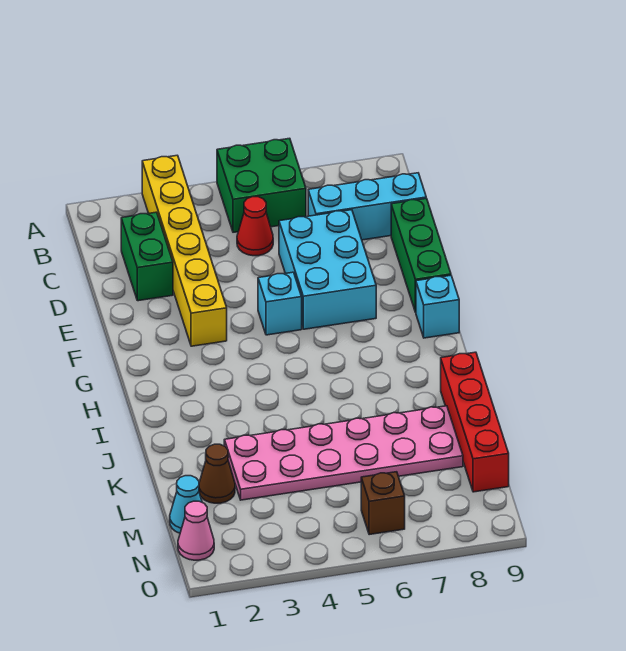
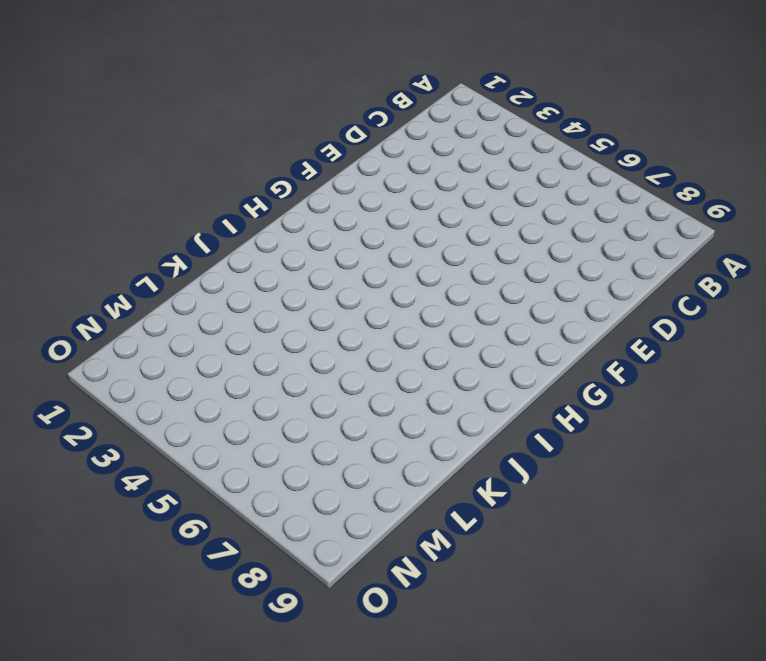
none -> yellow 1x6 brick [142,155,227,346]
none -> green 2x2 brick [217,138,306,232]
none -> green 1x2 brick [121,212,173,301]

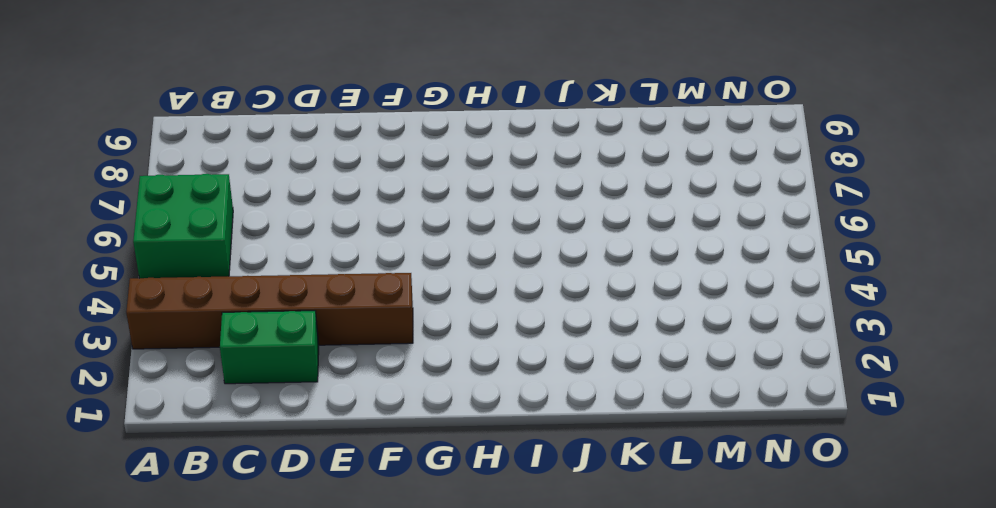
brown 1x6 brick [126,273,413,349] -> yellow 1x6 brick [142,155,227,346]
none -> red 1x1 cone [237,197,273,256]
none -> cyan 1x3 brick [308,173,426,240]
none -> cyan 2x3 brick [279,210,376,329]

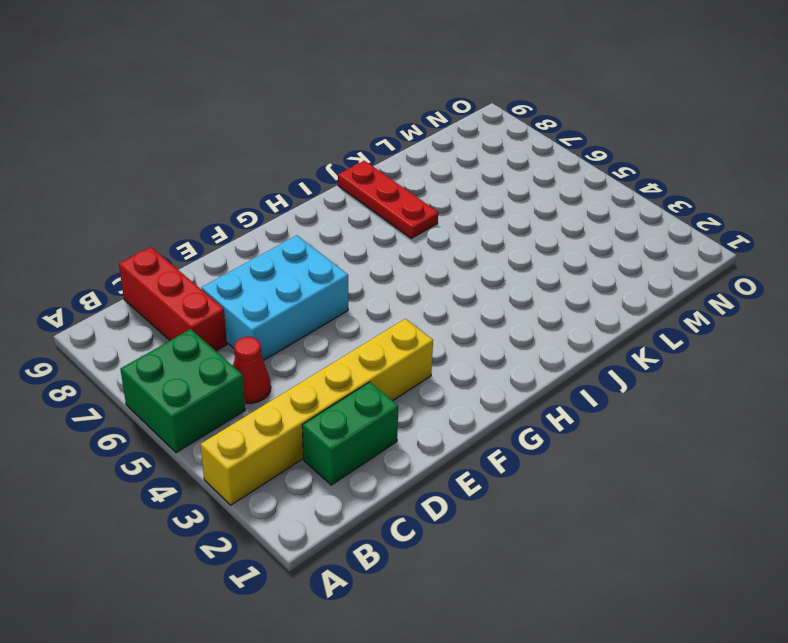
red 1x3 brick [119,247,227,351] -> cyan 1x3 brick [308,173,426,240]
red 1x3 plate [338,161,438,238] -> red 1x4 brick [441,352,509,492]
none -> green 1x3 brick [391,198,451,312]
none -> cyan 1x1 brick [258,272,302,335]
none -> cyan 1x1 brick [416,275,459,338]

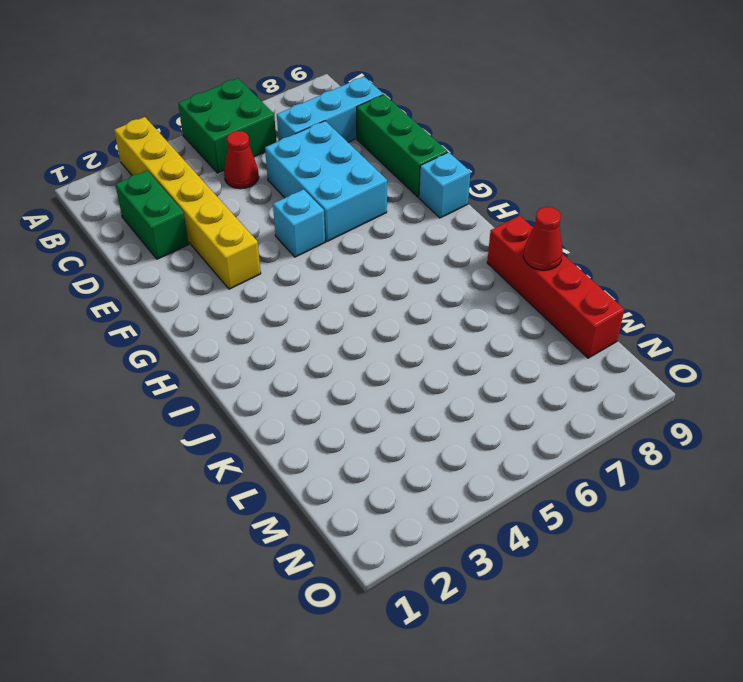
red 1x1 cone [523,207,563,270] -> none
none -> pink 2x6 plate [224,406,463,500]
none -> brown 1x1 cone [199,444,235,503]
none -> cyan 1x1 cone [170,476,202,533]

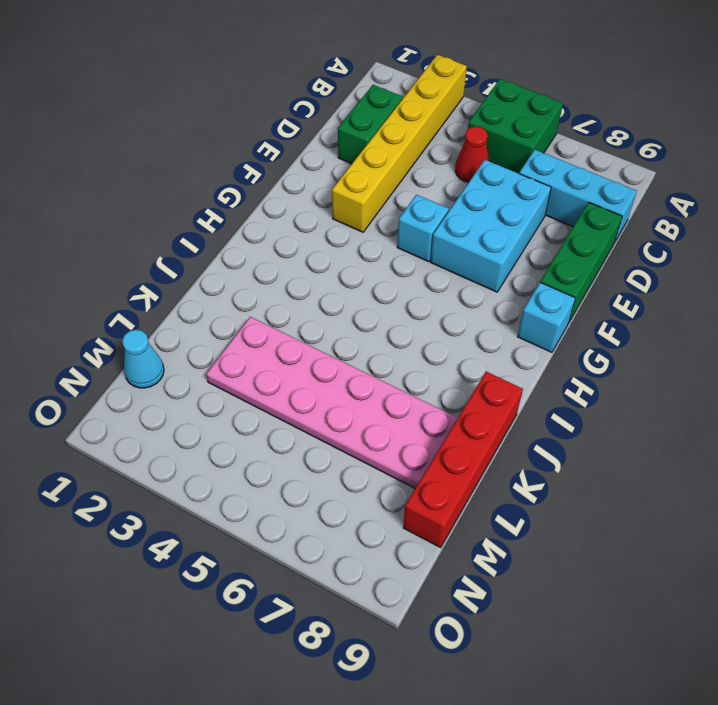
none -> brown 1x1 cone [199,444,235,503]
none -> pink 1x1 cone [178,501,214,560]
none -> brown 1x1 brick [361,472,405,535]

